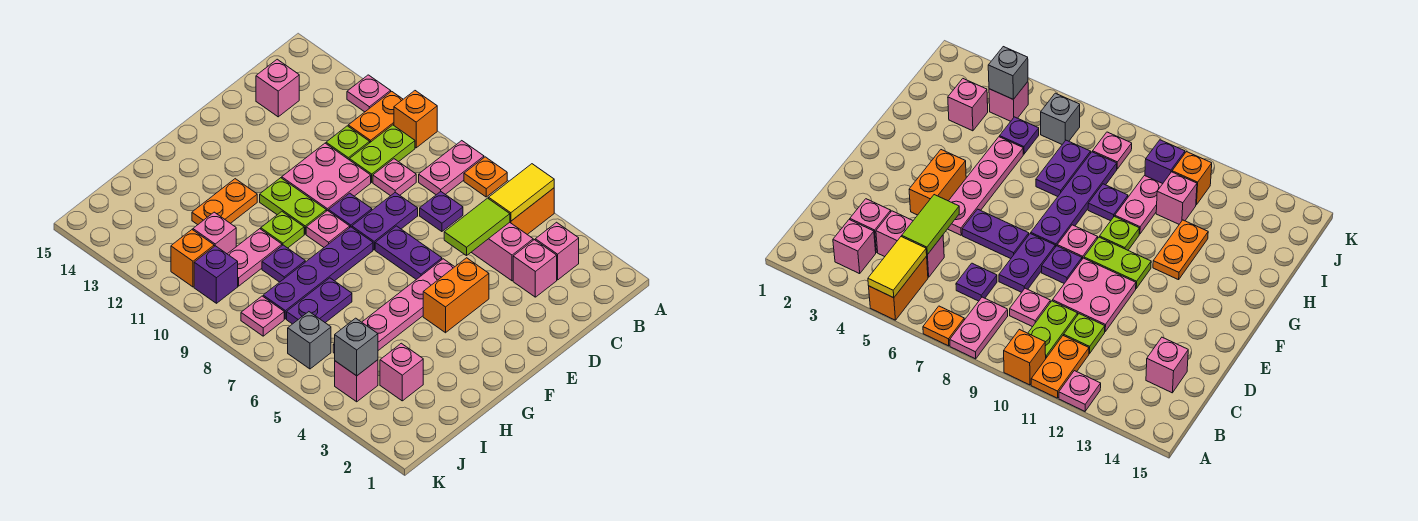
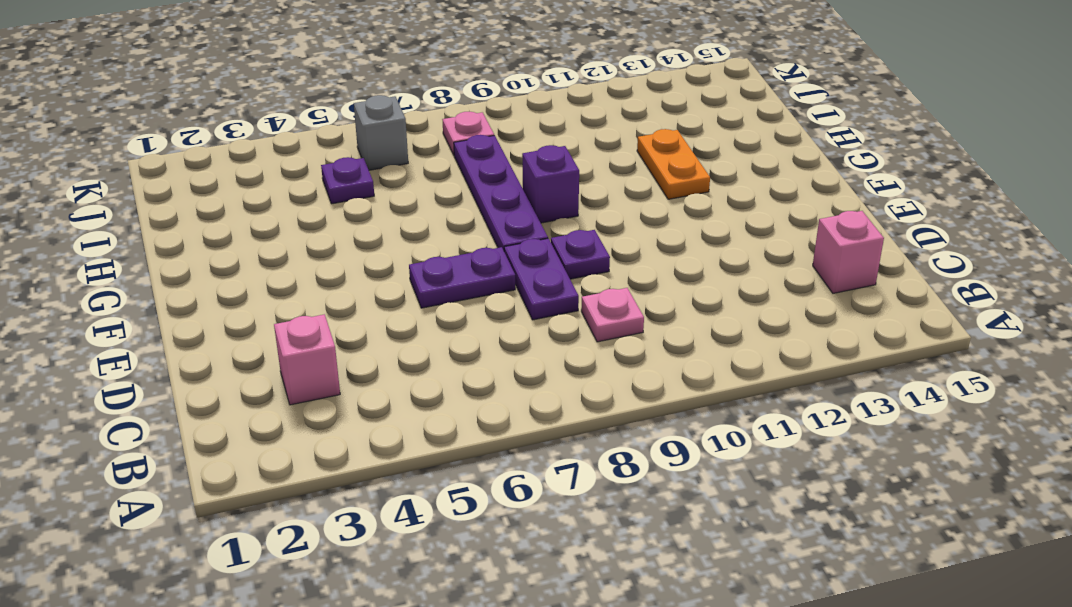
purple 1x1 brick [522,145,579,223] -> purple 1x1 brick moved to [194,246,238,303]
none -> orange 1x2 brick [510,188,554,235]
none -> orange 1x1 plate [464,157,507,197]
none -> pink 1x2 plate [419,141,484,195]
none -> orange 1x1 brick [394,91,437,148]

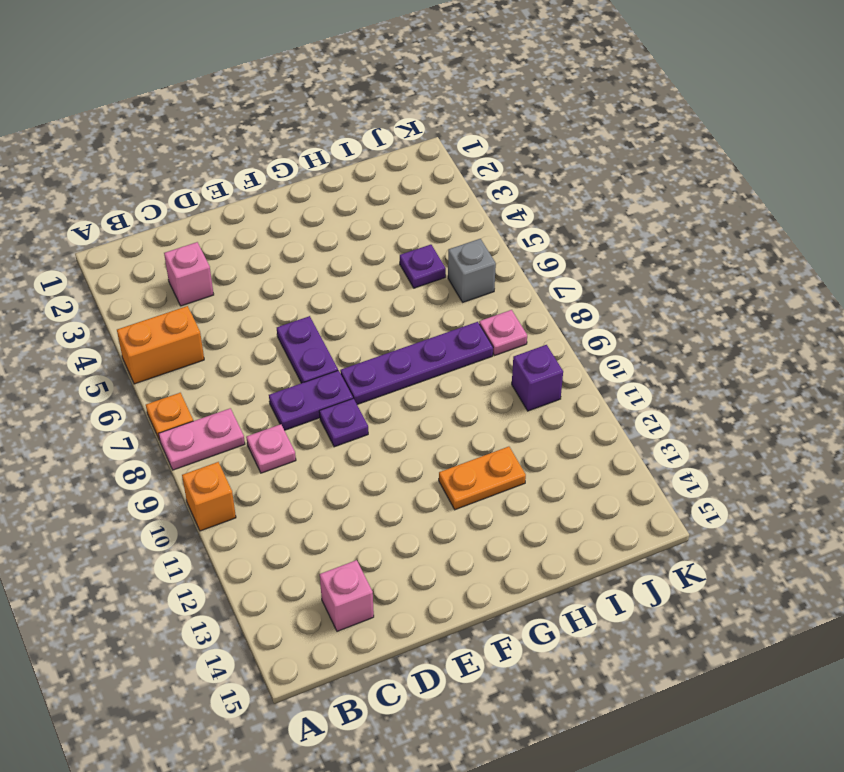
none -> orange 1x2 plate [348,91,403,142]
none -> pink 1x1 plate [347,75,391,112]
none -> pink 1x1 brick [535,222,579,280]
none -> lime 1x2 plate [350,125,415,182]

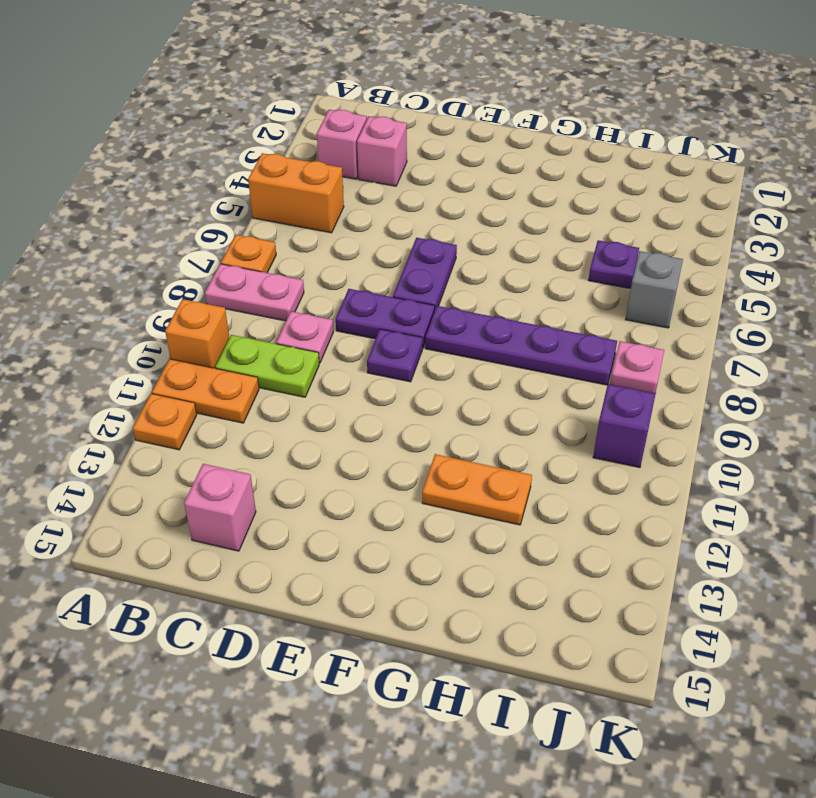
orange 1x1 plate [133,394,197,450] -> pink 1x1 plate [347,75,391,112]
none -> pink 1x2 brick [471,222,533,281]
none -> purple 1x1 plate [420,192,463,232]
none -> lime 1x1 plate [326,126,370,160]
none -> pink 2x2 plate [282,143,371,211]

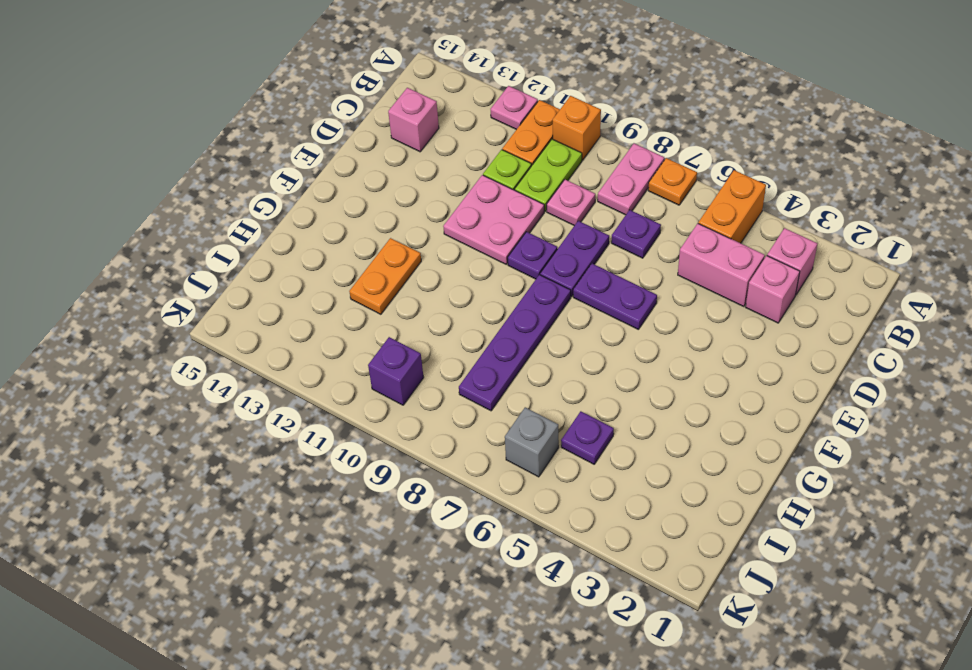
none -> orange 1x2 brick [423,258,489,333]
none -> pink 1x4 plate [362,259,454,350]
none -> pink 1x1 plate [306,210,350,247]
none -> lime 1x2 plate [260,178,326,234]

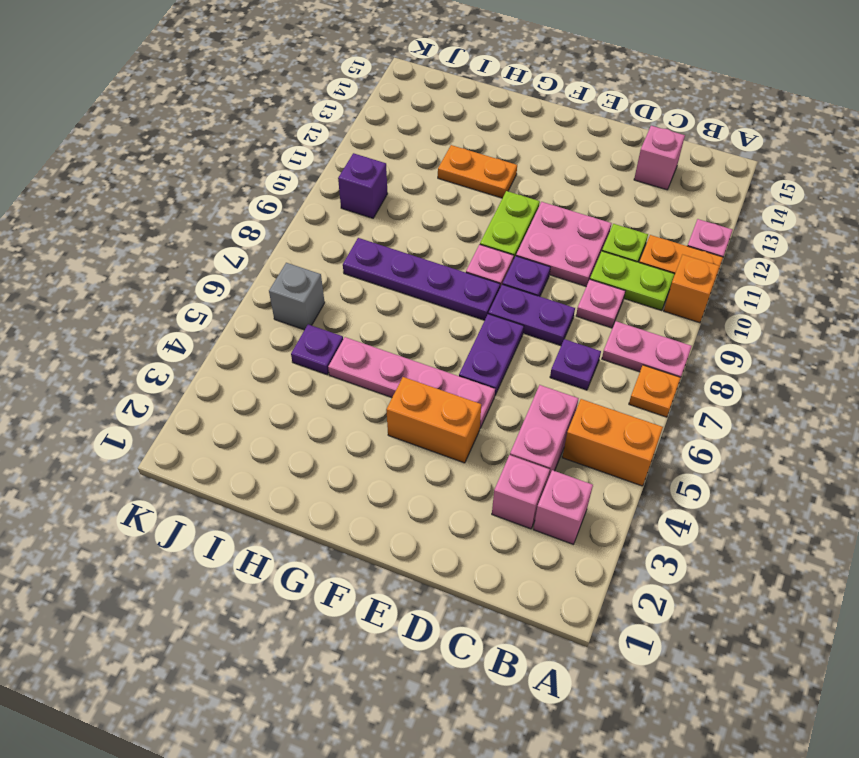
none -> lime 1x1 plate [261,212,304,248]
none -> purple 1x2 plate [287,278,352,324]
none -> purple 1x1 plate [262,245,305,282]
none -> pink 1x2 plate [228,229,282,286]

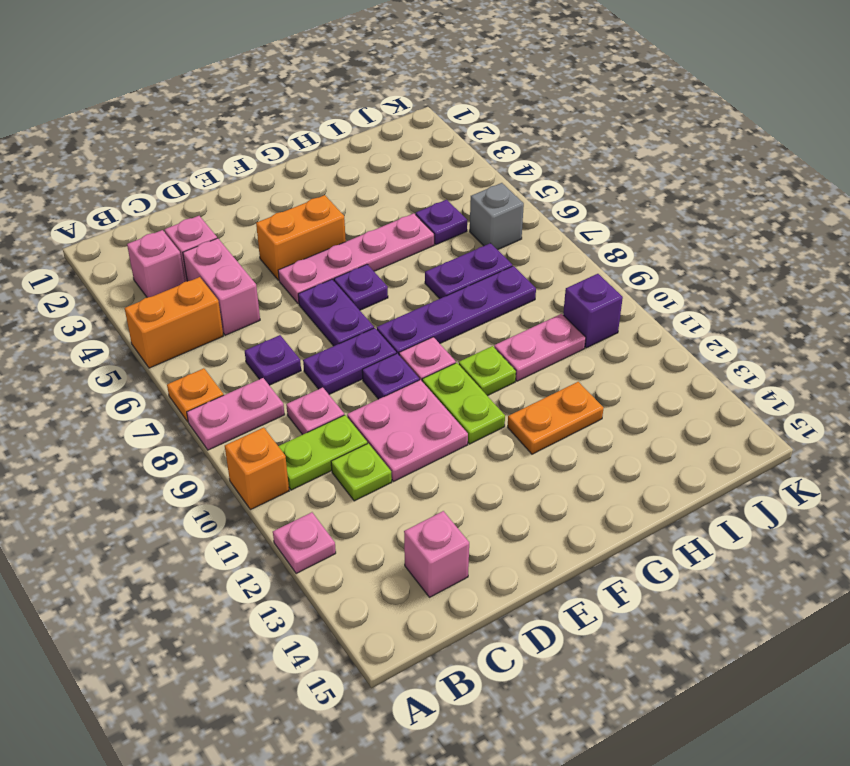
purple 1x1 plate [334,264,388,310] -> purple 1x1 plate moved to [262,245,305,282]
none -> orange 1x2 plate [348,91,403,142]
none -> pink 1x1 brick [380,343,423,401]
none -> pink 1x1 brick [193,212,236,254]
none -> pink 1x1 brick [335,360,378,402]

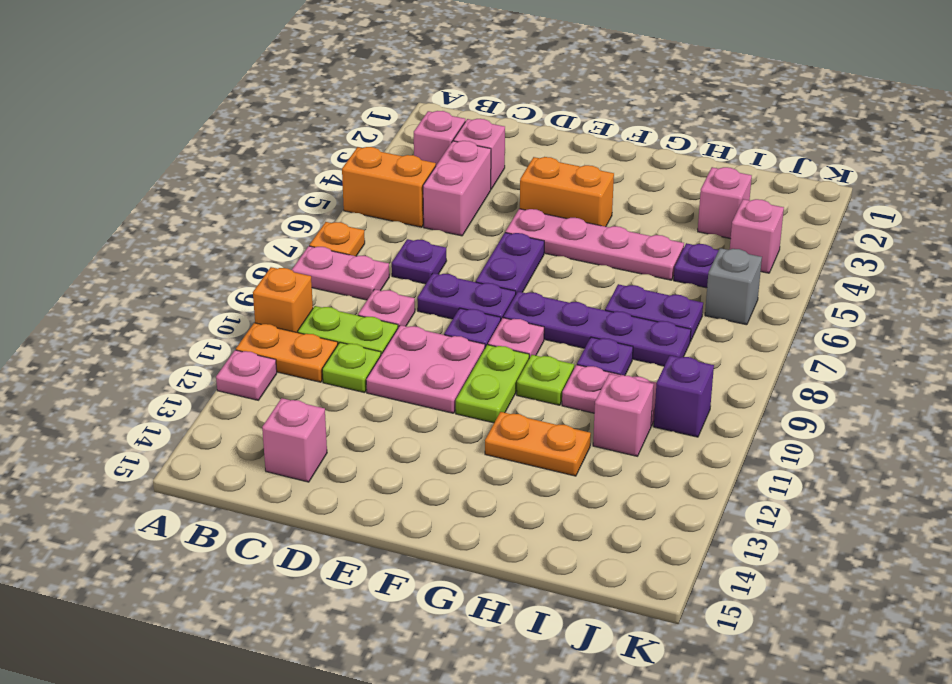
none -> pink 1x1 plate [241,296,284,336]
none -> orange 1x1 brick [171,230,214,287]
none -> yellow 1x2 tile [489,164,554,221]
none -> lime 1x2 tile [444,198,510,256]

